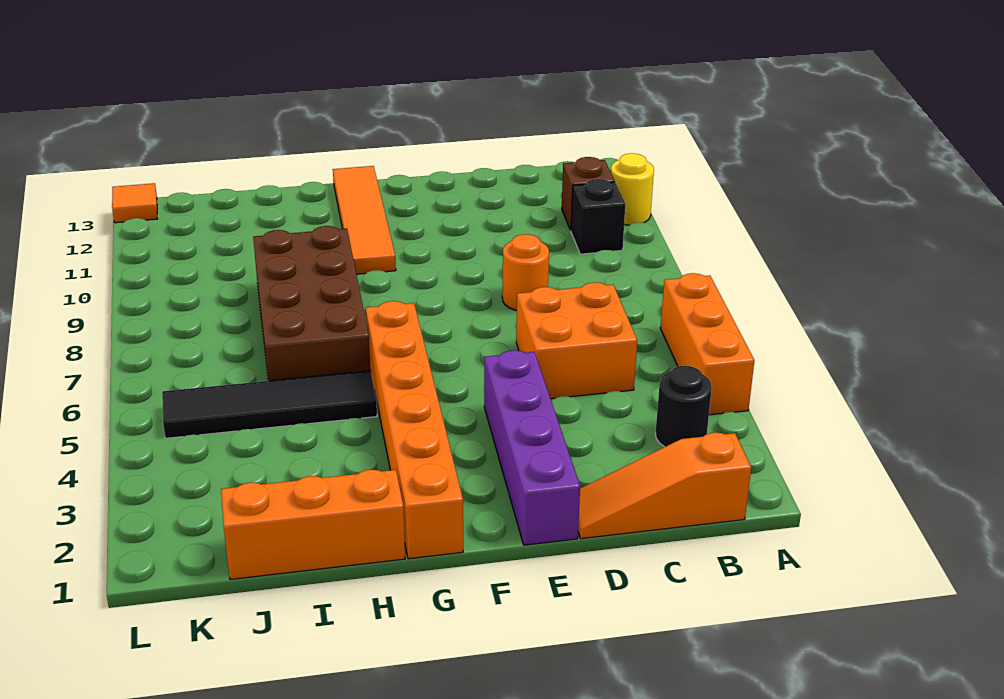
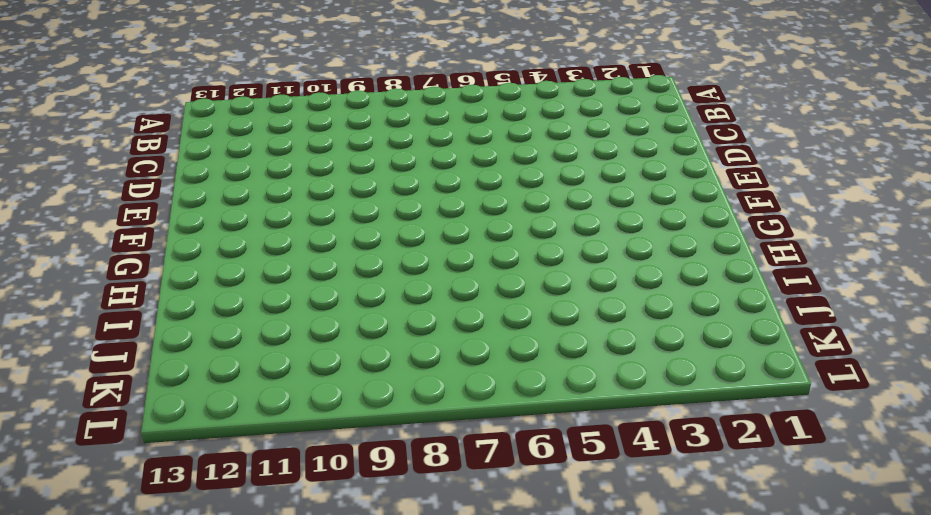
none -> orange 1x3 brick [660,273,755,415]
none -> yellow 1x1 round brick [611,153,654,225]
none -> orange 1x3 slope [578,432,751,539]

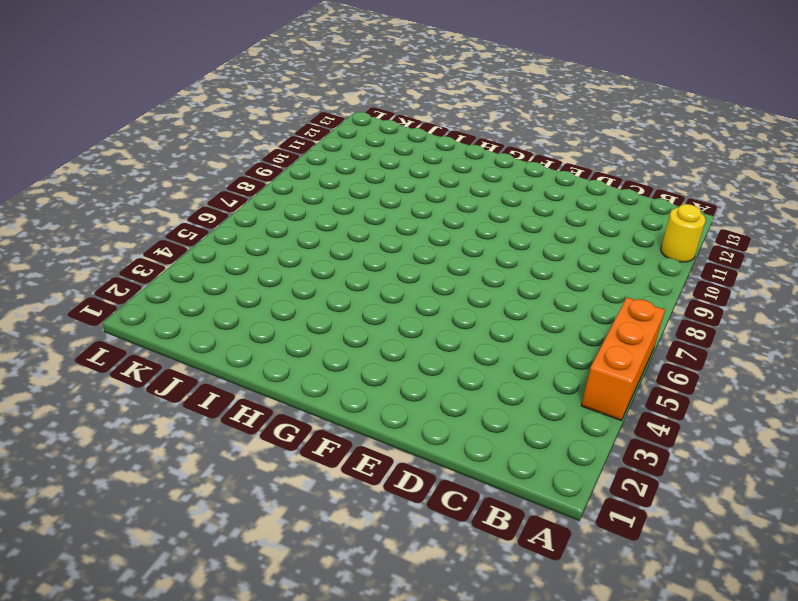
none -> orange 1x3 slope [578,432,751,539]
none -> black 1x1 round brick [656,366,712,447]
none -> black 1x1 brick [571,179,625,254]

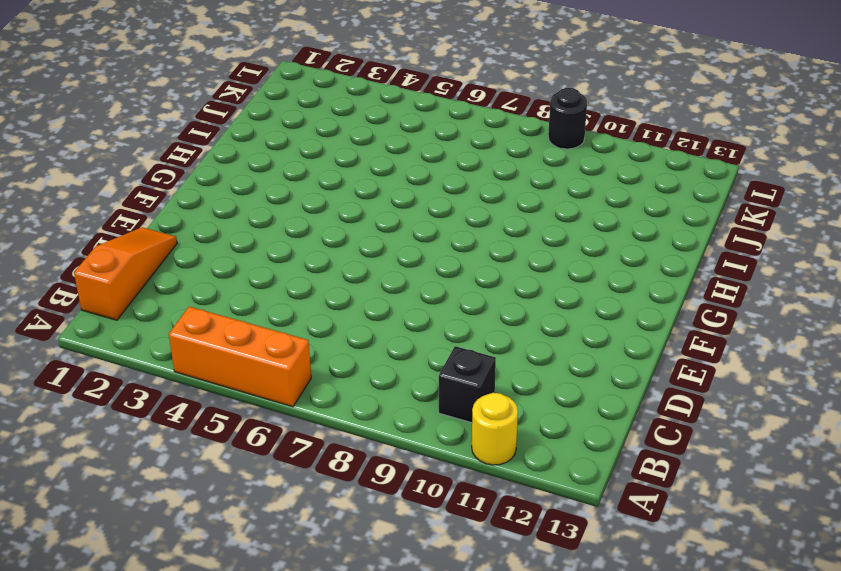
black 1x1 round brick [548,88,587,149] -> black 1x1 round brick moved to [656,366,712,447]
none -> brown 1x1 brick [562,157,615,230]
none -> orange 2x2 brick [516,282,637,399]
none -> orange 1x1 round brick [502,234,549,311]

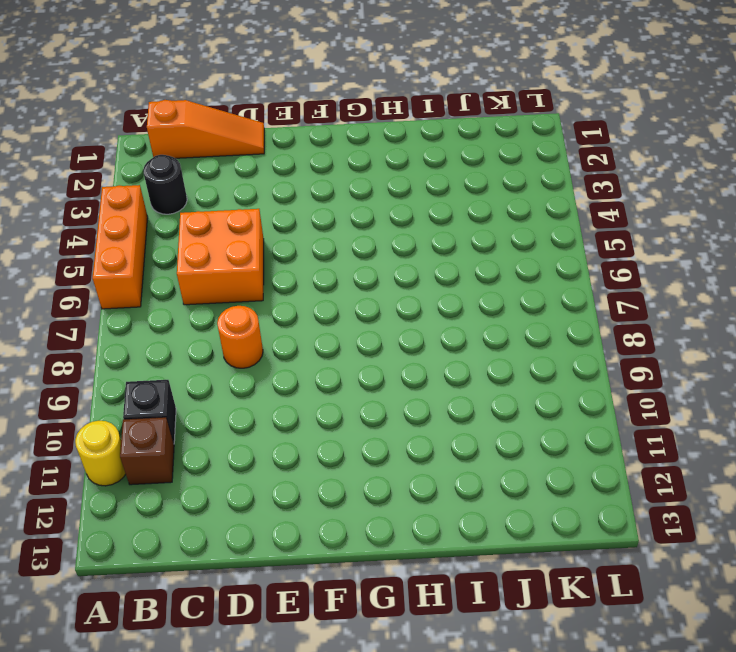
none -> purple 1x4 brick [484,350,580,545]
none -> orange 1x6 brick [366,301,463,559]
none -> orange 1x4 tile [333,166,396,274]

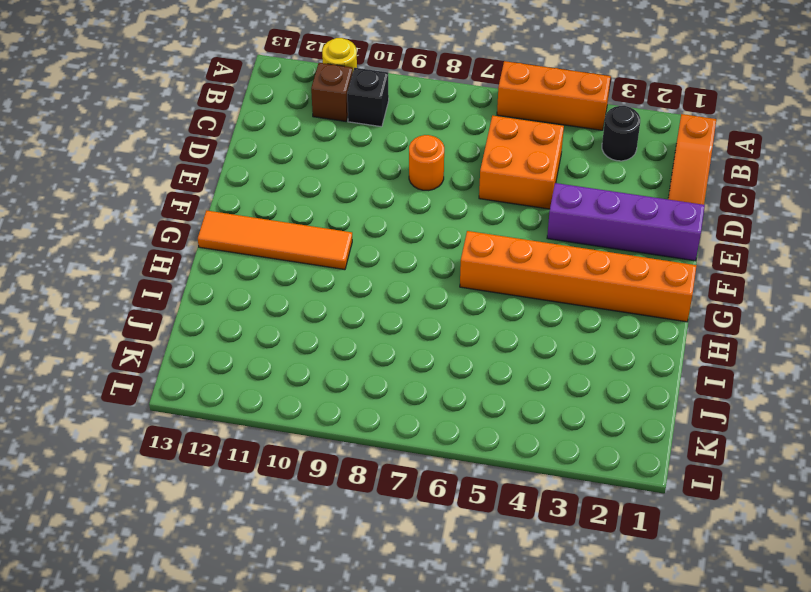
none -> orange 1x3 brick [221,470,405,579]
none -> black 1x4 tile [162,371,377,438]
none -> brown 2x4 brick [253,226,370,381]

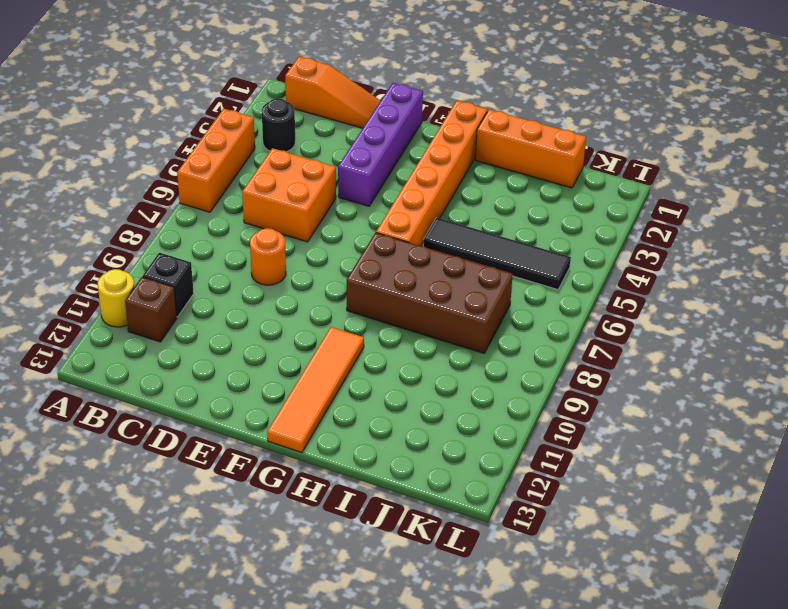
brown 2x4 brick [347,233,513,353] -> brown 2x4 brick turned to [253,226,370,381]
none -> orange 1x1 tile [112,183,157,223]

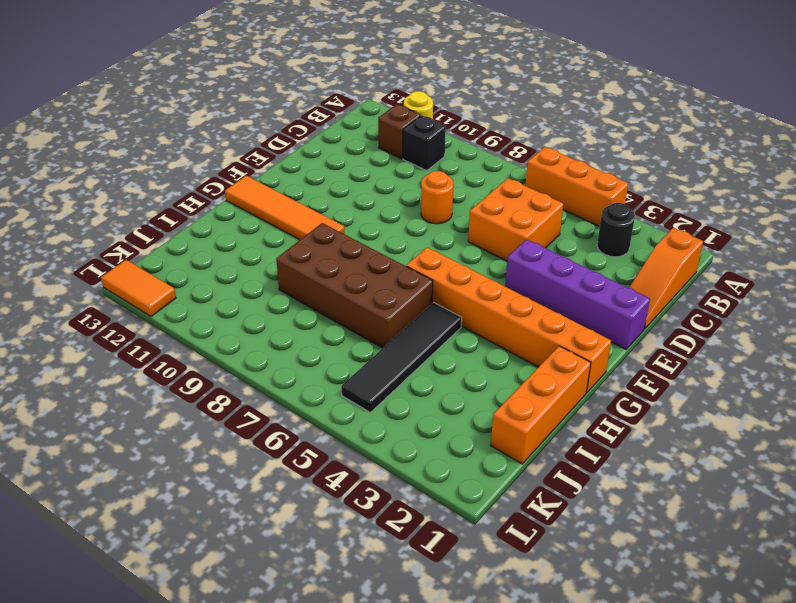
orange 1x2 tile [101,260,176,317] -> orange 1x1 tile [112,183,157,223]

